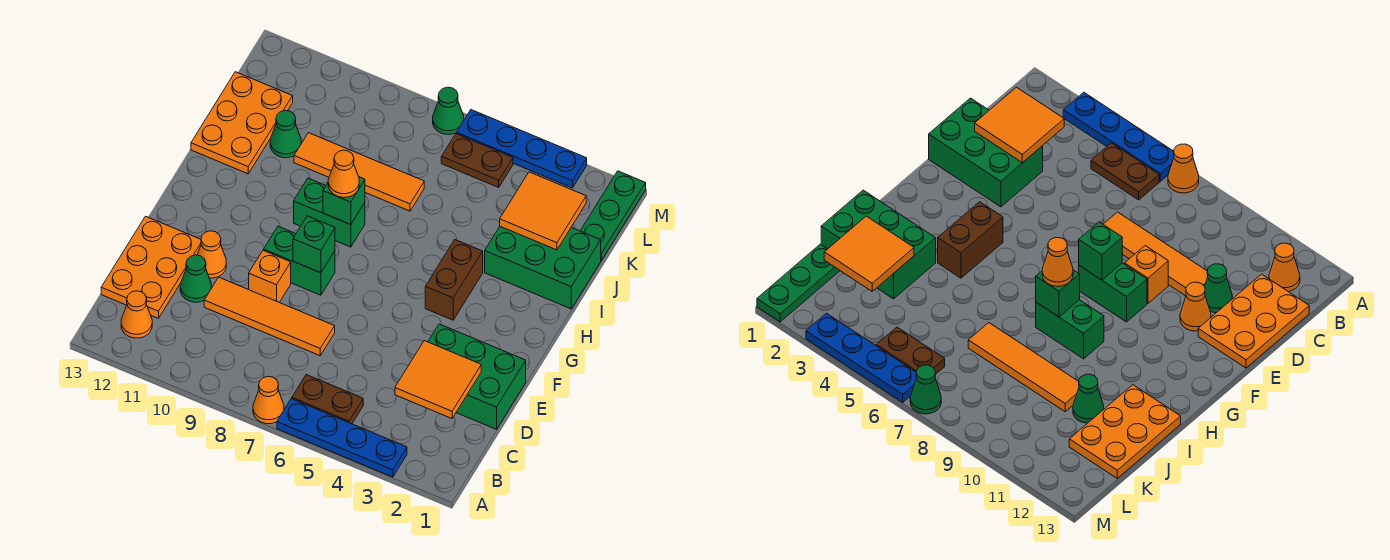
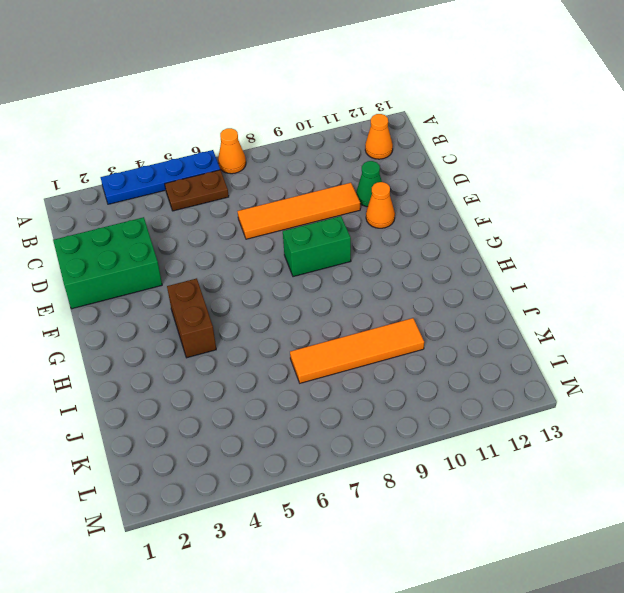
none -> orange 2x3 plate [101,216,201,318]
none -> orange 1x1 brick [249,250,291,302]
none -> green 1x2 brick [294,178,365,247]

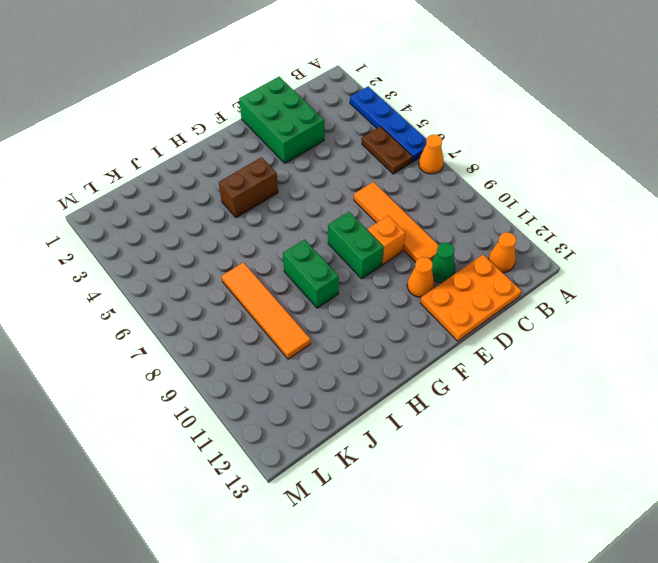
none -> green 2x3 brick [485,227,601,309]
none -> orange 2x3 plate [191,72,293,174]
none -> green 1x1 cone [270,110,301,158]

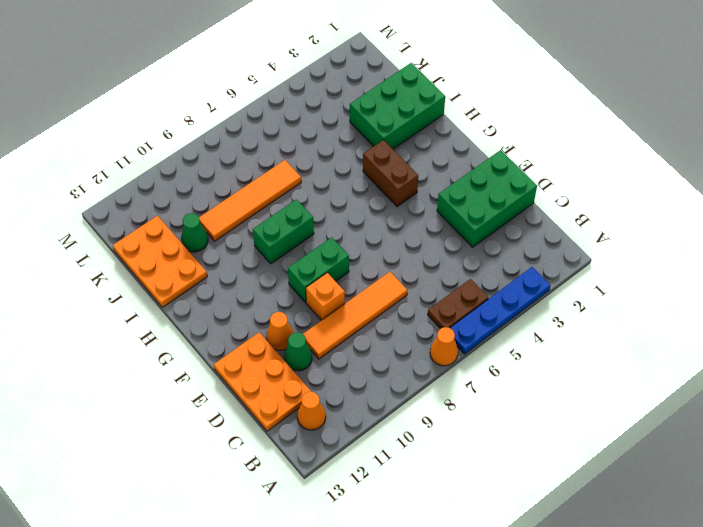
none -> green 1x3 plate [580,171,646,260]
none -> brown 1x2 plate [441,134,513,187]
none -> blue 1x4 plate [456,110,587,188]

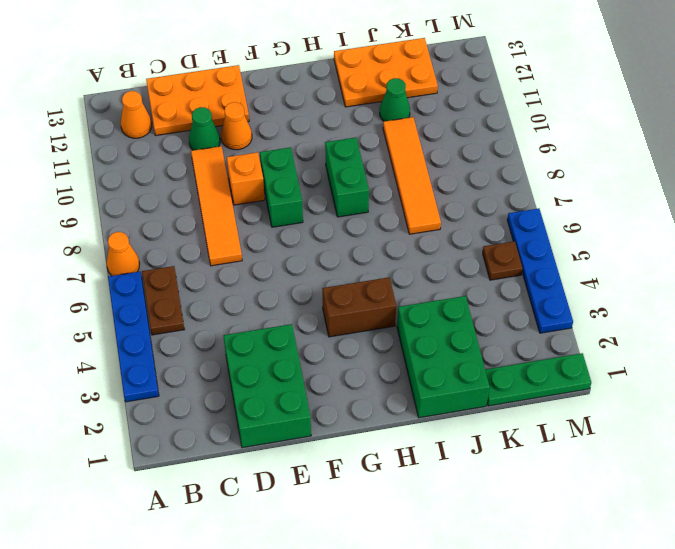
brown 1x1 plate [483,241,523,280] -> brown 1x2 plate [441,134,513,187]
none -> green 1x1 cone [433,87,464,134]
none -> orange 2x2 tile [395,341,481,418]
none -> green 1x1 brick [293,216,335,273]

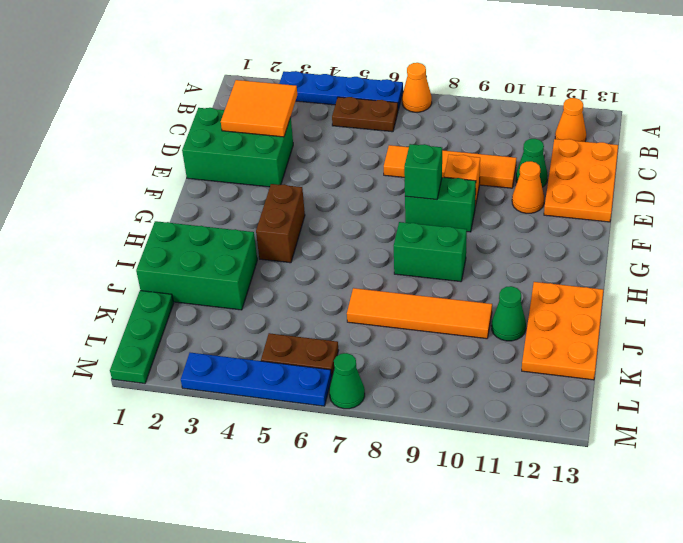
none -> green 1x1 brick [323,177,365,225]
none -> orange 2x2 tile [500,172,586,250]
none -> orange 1x1 cone [328,150,359,197]

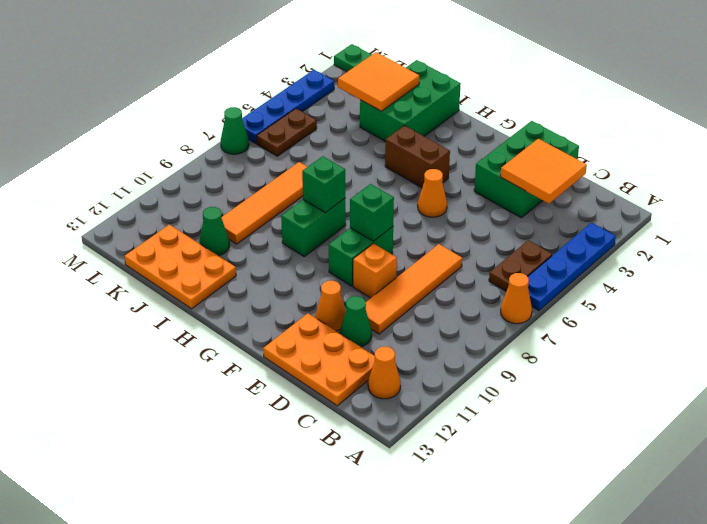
orange 1x1 cone [418,169,447,217] -> orange 1x1 cone moved to [328,150,359,197]

